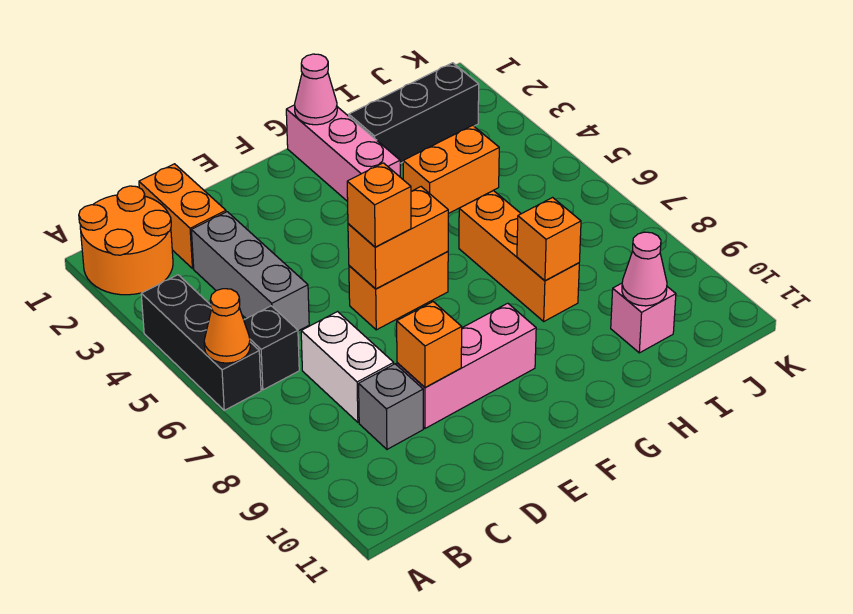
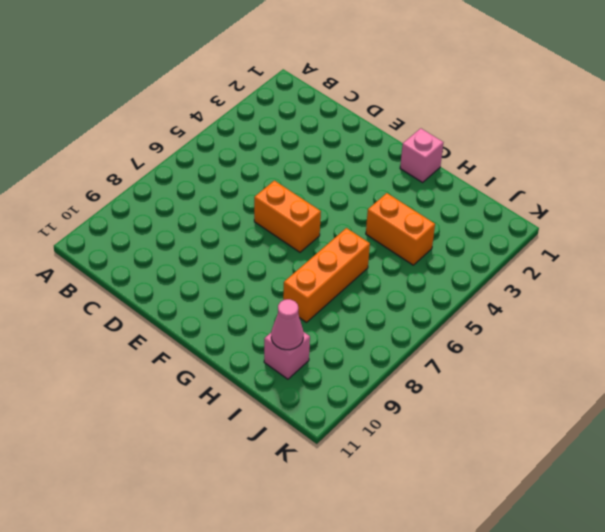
pink 1x1 brick [400,128,444,182] -> pink 1x3 brick [286,105,400,202]
none -> orange 2x2 round brick [79,186,173,295]
none -> black 1x3 brick [141,275,261,410]
none -> black 1x1 brick [244,306,299,390]

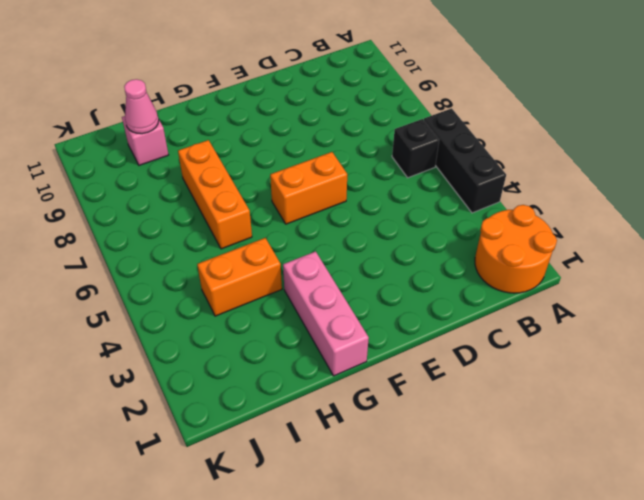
none -> orange 1x2 brick [139,164,226,268]
none -> grey 1x3 brick [191,212,309,331]
none -> white 1x2 brick [301,312,394,422]

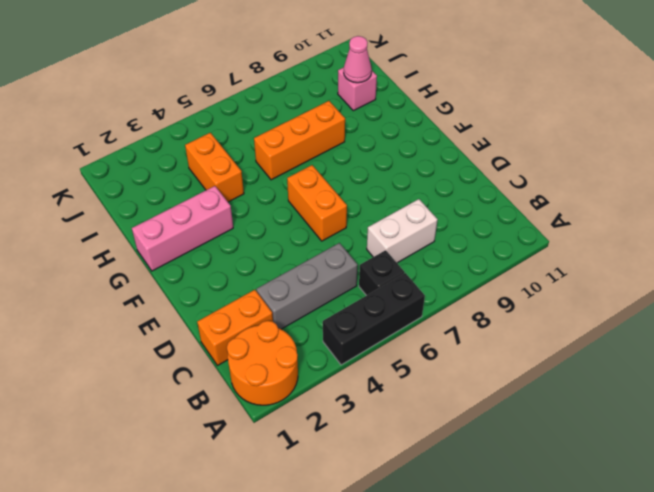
none -> grey 1x1 brick [359,364,423,449]
none -> pink 1x3 brick [397,303,536,428]
none -> black 1x3 brick [349,63,479,163]

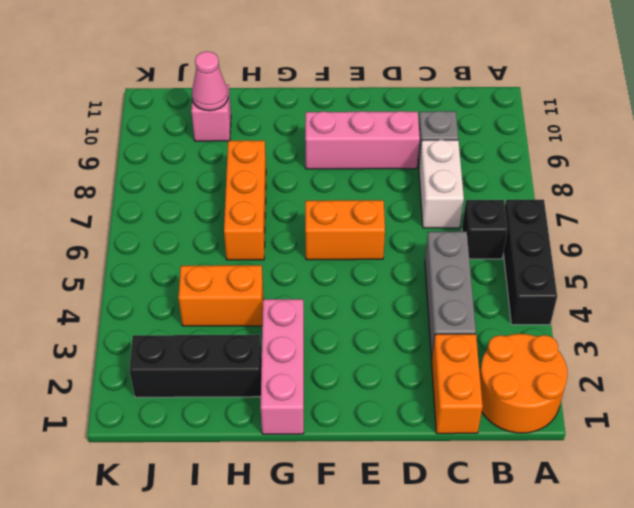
none -> orange 1x1 cone [204,289,250,363]
none -> orange 1x1 brick [397,302,462,387]
none -> orange 1x2 brick [348,187,448,289]

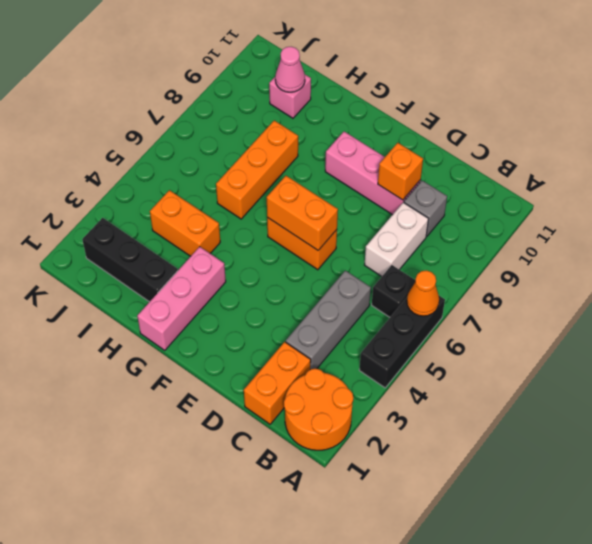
none -> pink 1x1 cone [295,54,337,125]
none -> orange 1x1 brick [517,198,581,281]
none -> orange 1x1 brick [347,163,411,247]

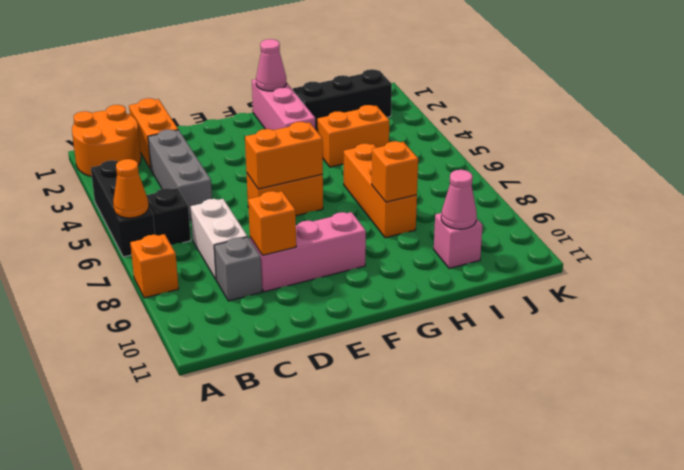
orange 1x1 brick [130,234,179,298] -> orange 1x1 brick moved to [347,163,411,247]

